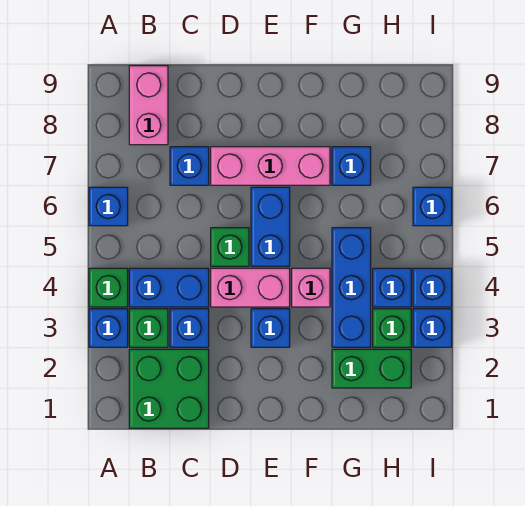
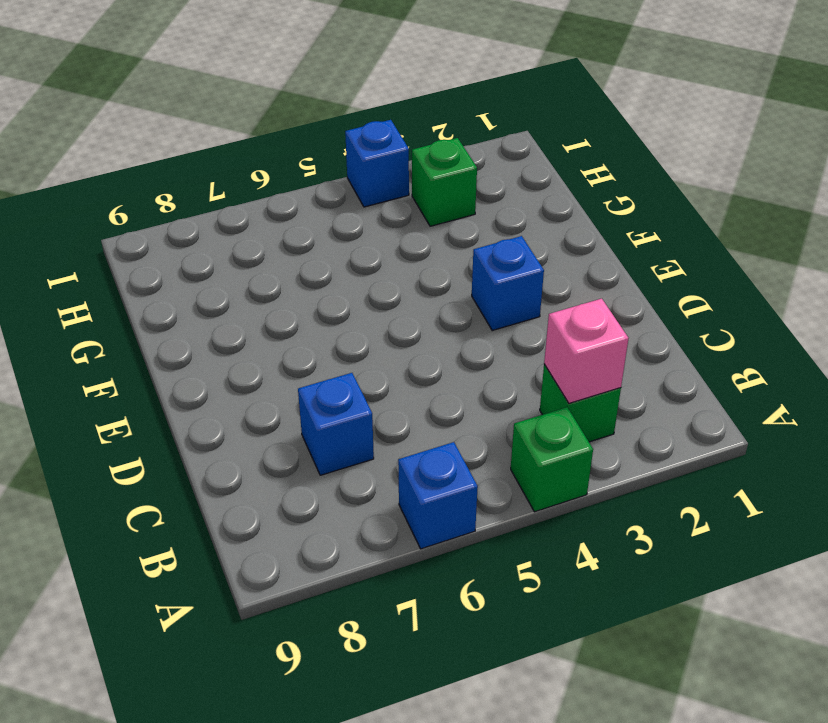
pink 1x1 brick [544,299,629,403] -> pink 1x1 brick moved to [292,268,330,307]
none -> blue 1x1 brick [89,309,128,347]
none -> green 2x2 brick [129,349,209,428]
none -> blue 1x2 brick [129,268,209,307]

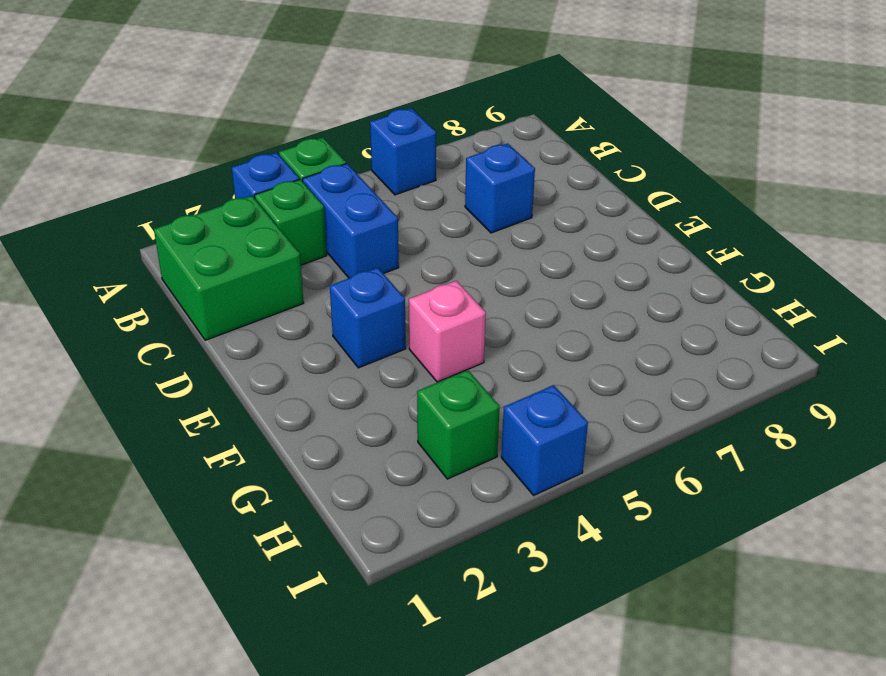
none -> pink 1x2 brick [129,66,168,145]
none -> blue 1x1 brick [170,309,209,347]
none -> pink 1x2 brick [211,268,290,307]

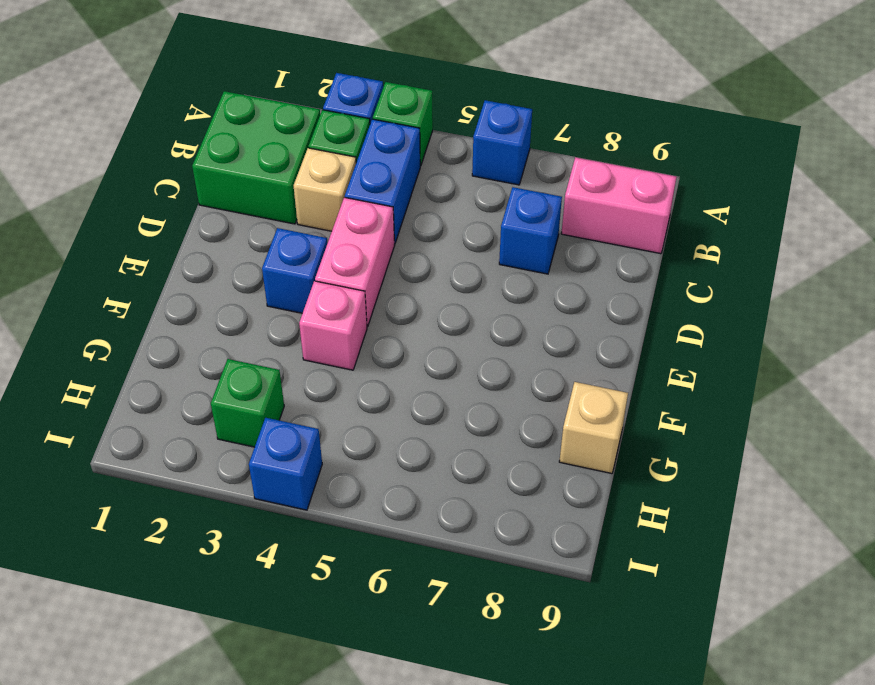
tan 1x1 brick [294,148,356,231] -> blue 1x1 brick [170,309,209,347]
tan 1x1 brick [559,382,628,473] -> none
none -> green 1x1 brick [211,228,249,266]
none -> pink 1x3 brick [211,147,330,185]
none -> blue 1x2 brick [251,187,290,266]

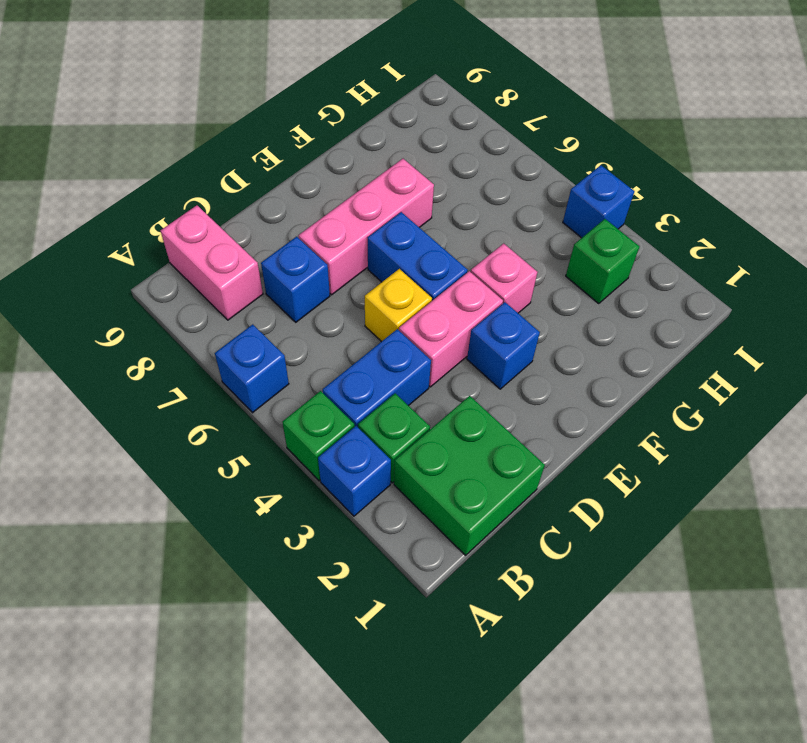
yellow 1x1 brick [365,269,432,342] -> green 1x1 brick [211,228,249,266]
none -> blue 1x1 brick [170,309,209,347]
none -> green 1x2 brick [332,349,411,388]
none -> blue 1x3 brick [332,228,371,347]

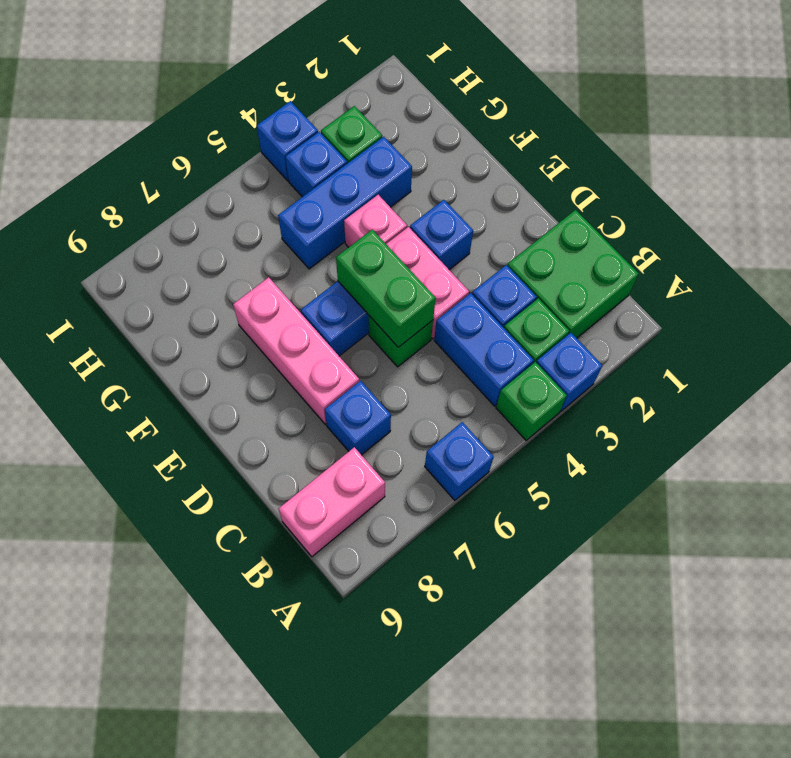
green 1x2 brick [336,230,436,347] -> green 1x2 brick moved to [332,349,411,388]
none -> blue 1x1 brick [332,147,371,185]
none -> blue 1x1 brick [413,309,452,347]
none -> blue 1x1 brick [413,187,452,226]

